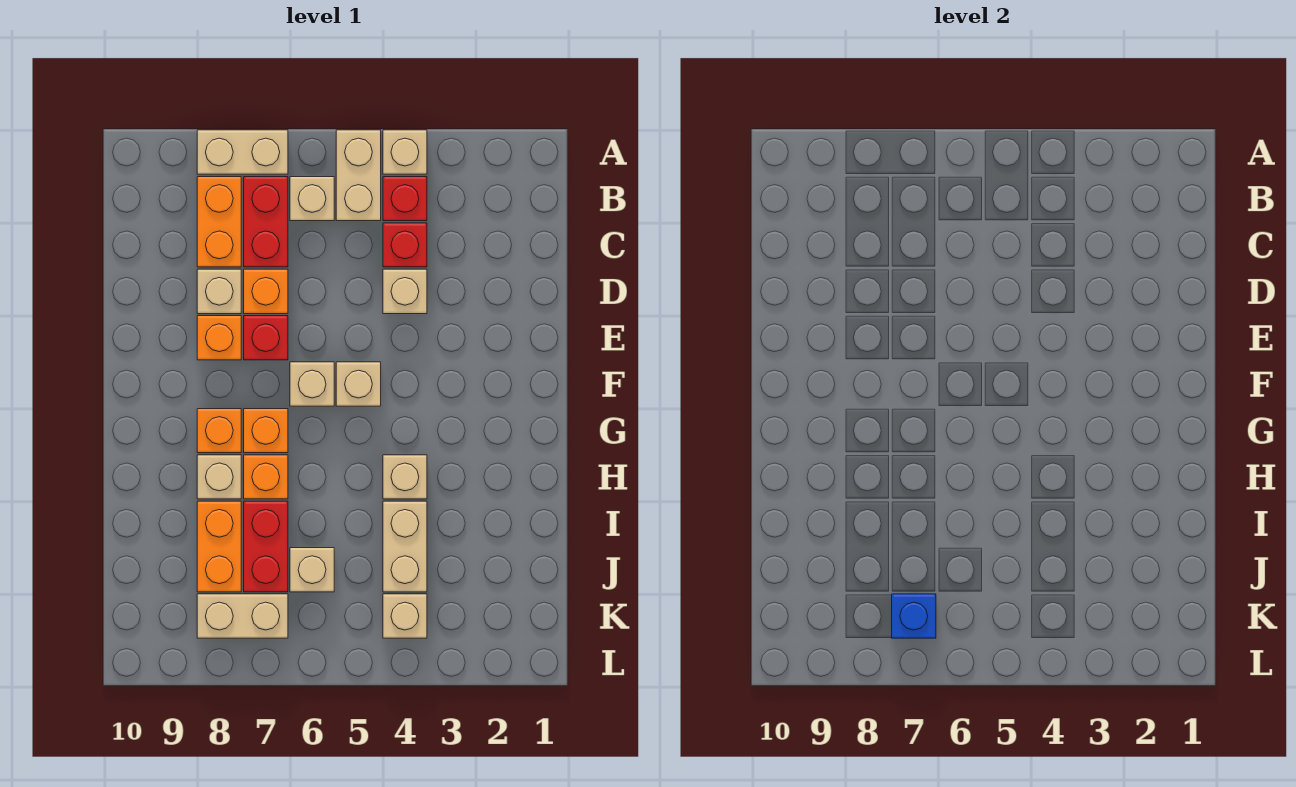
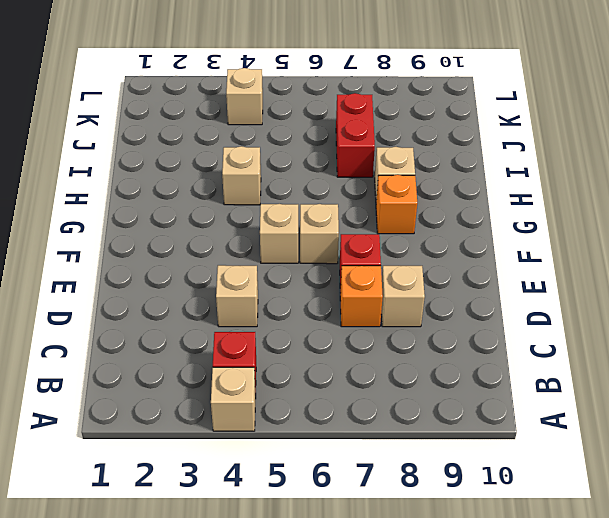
none -> tan 1x2 brick [336,130,381,221]
none -> tan 1x2 brick [197,130,288,174]
none -> tan 1x1 brick [290,177,334,221]

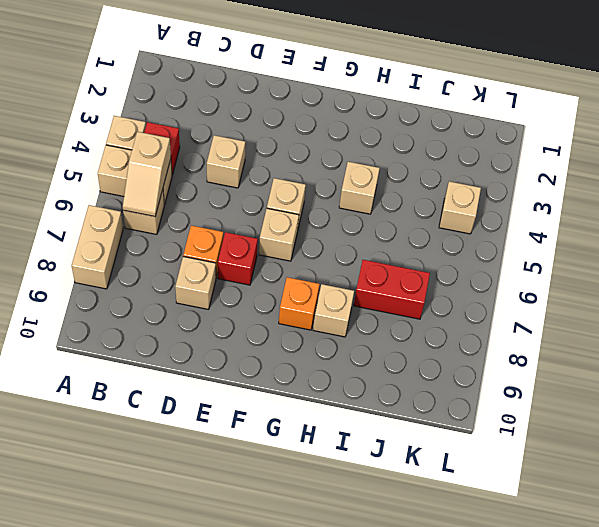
tan 1x2 slope [123,132,171,216] -> none
none -> red 1x2 brick [244,177,288,267]
none -> orange 1x2 brick [197,177,241,267]
none -> red 1x1 brick [383,223,427,267]

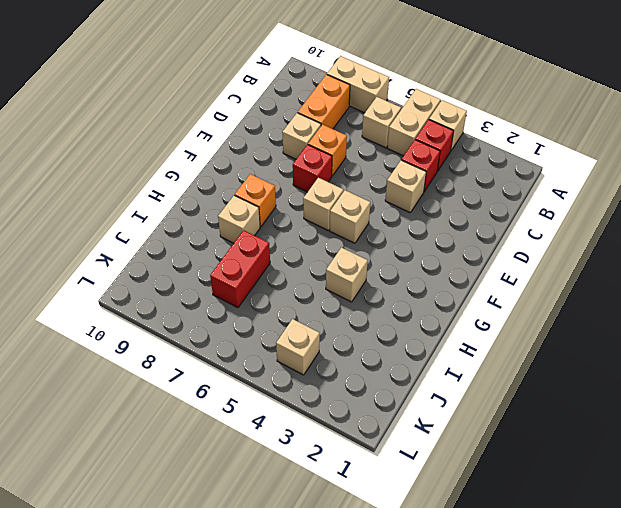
none -> red 1x2 brick [244,177,288,267]
none -> orange 1x1 brick [197,316,241,360]
none -> orange 1x1 brick [244,409,288,453]

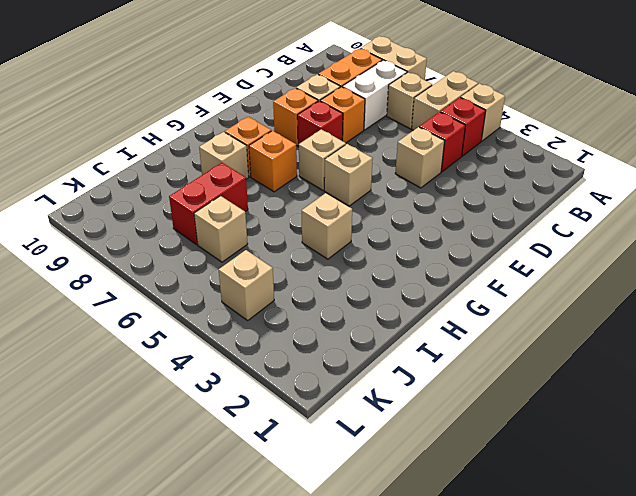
white 1x2 brick [342,60,407,130] -> red 1x2 brick [244,177,288,267]
none -> orange 1x1 brick [244,455,288,499]
none -> tan 1x2 brick [383,501,427,592]
none -> orange 1x2 brick [197,501,241,592]

